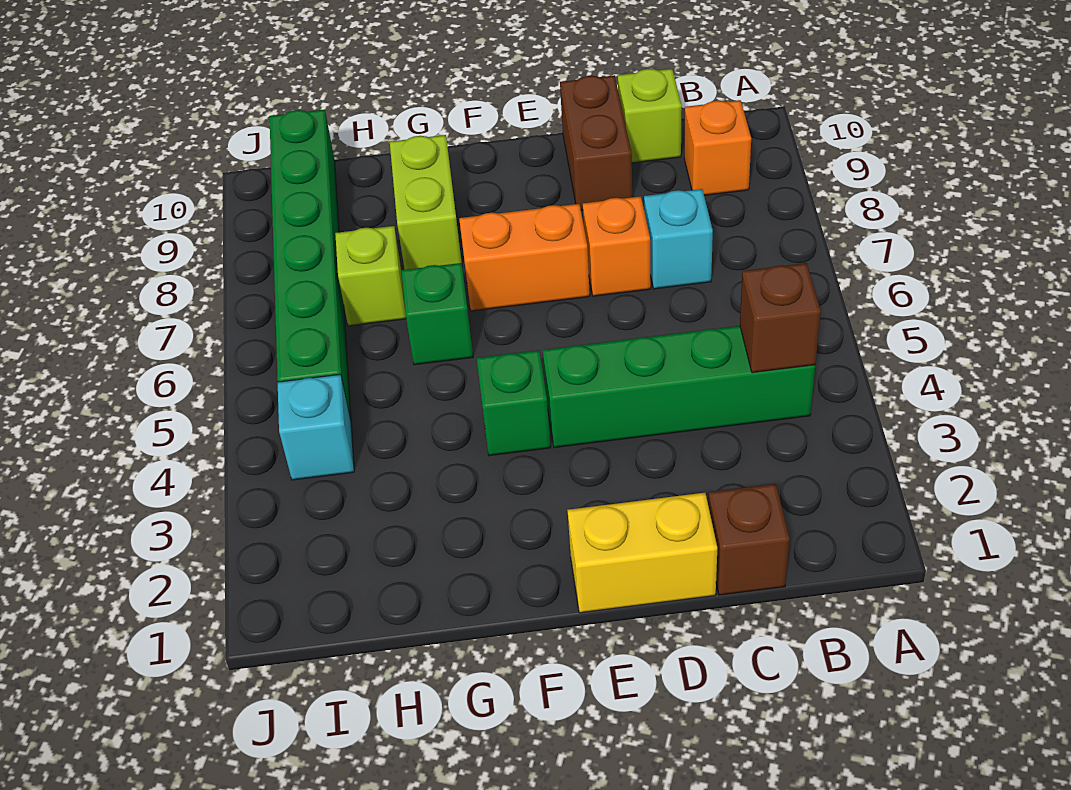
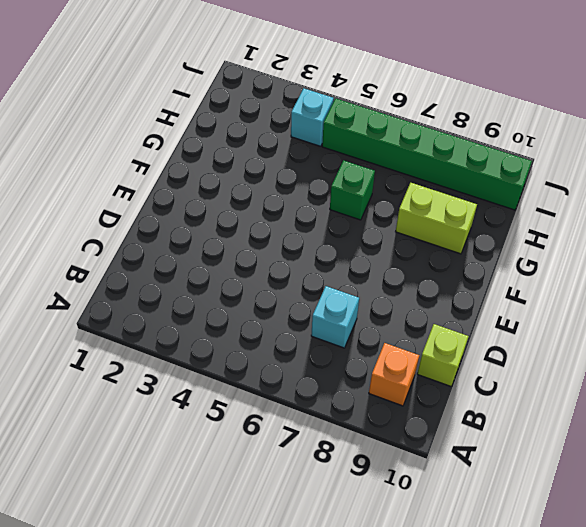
none -> green 1x4 brick [543,326,815,448]
none -> brown 1x1 brick [708,484,790,595]
none -> yellow 1x2 brick [567,493,717,613]

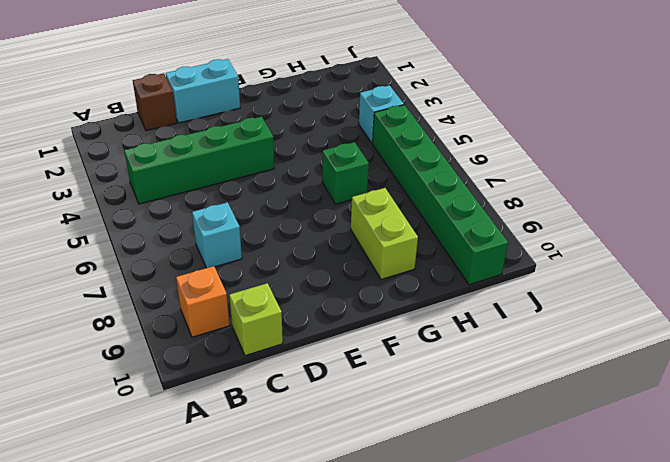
cyan 1x2 brick [166,59,240,123] -> yellow 1x2 brick [567,493,717,613]
none -> orange 1x1 brick [583,196,651,296]
none -> brown 1x2 brick [560,75,632,210]
none -> orange 1x2 brick [459,204,590,311]

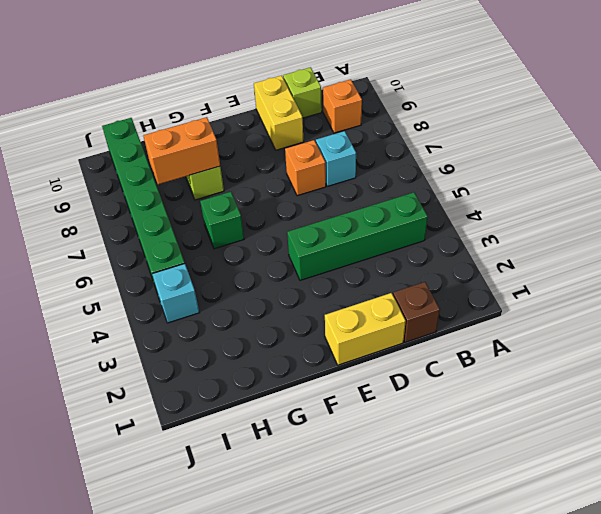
yellow 1x2 brick [254,76,304,150] -> brown 1x2 brick [560,75,632,210]
orange 1x2 brick [143,117,220,184] -> orange 1x2 brick moved to [459,204,590,311]
none -> green 1x1 brick [477,350,551,456]
none -> lime 1x1 brick [335,226,406,326]
none -> brown 1x1 brick [740,263,821,373]

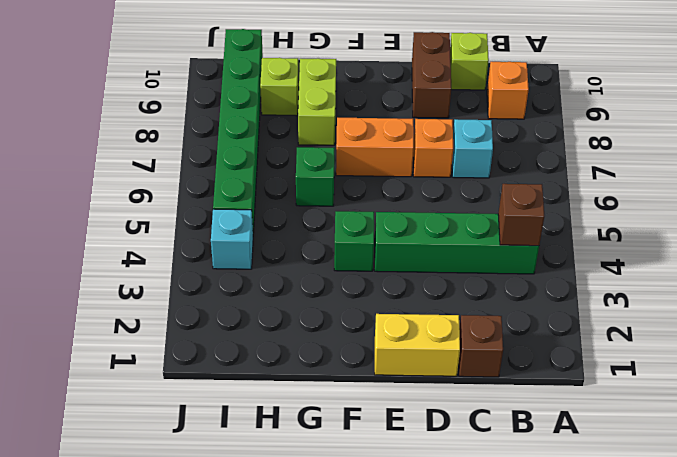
lime 1x1 brick [260,58,299,116] -> lime 1x1 brick moved to [335,226,406,326]

